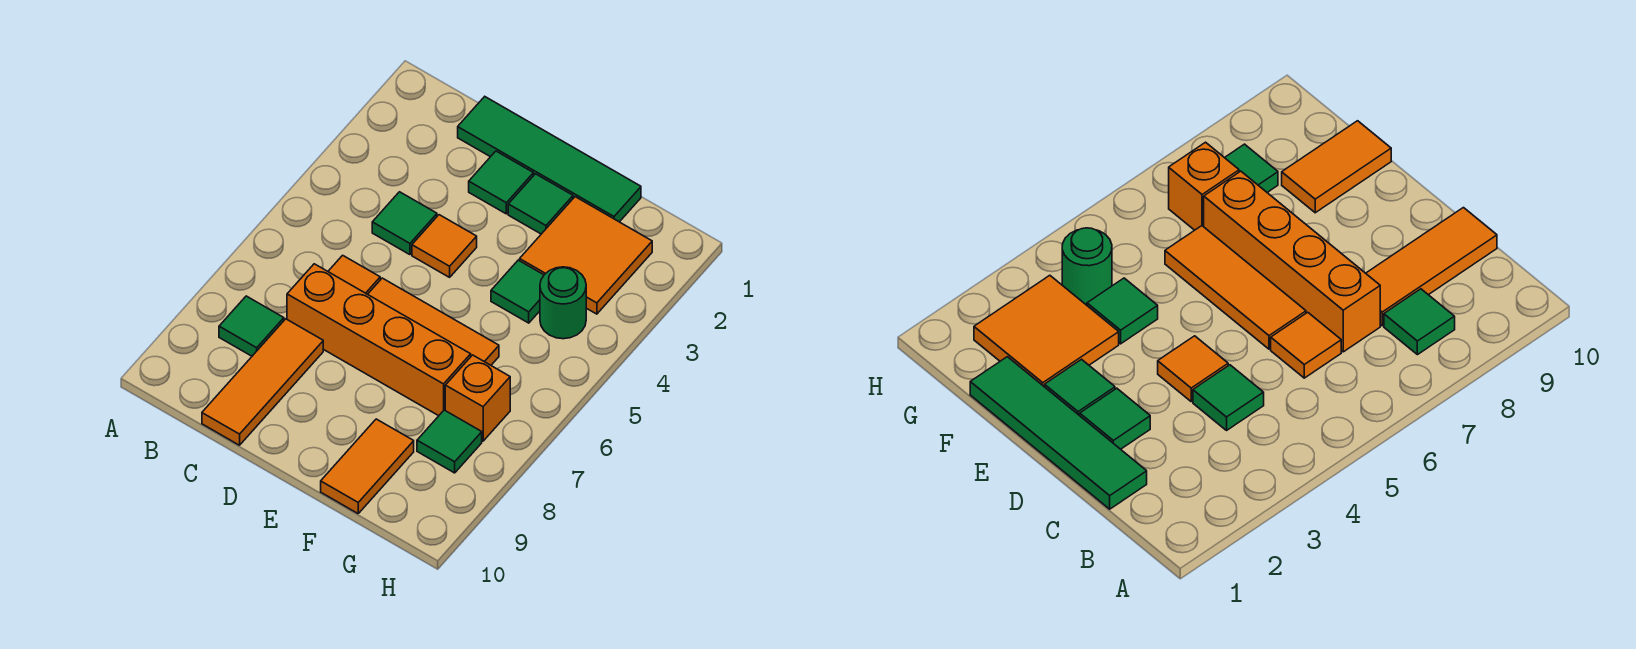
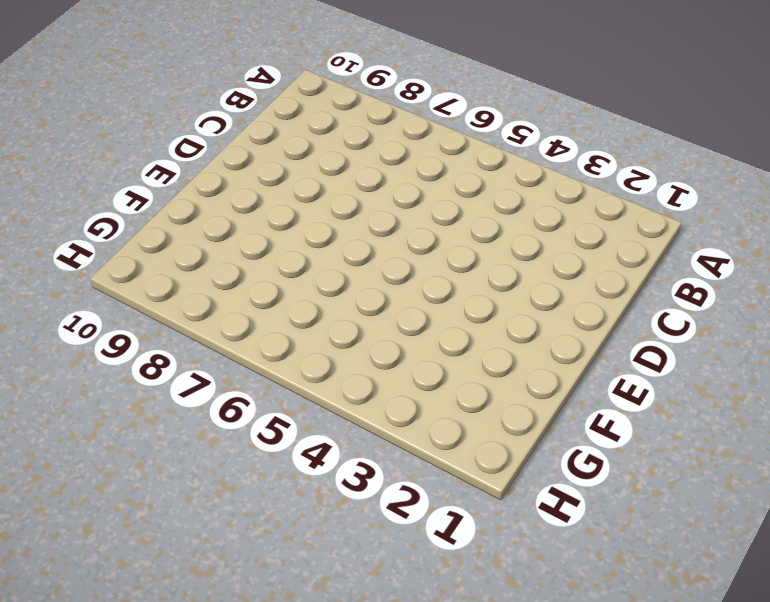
none -> green 1x1 tile [219,296,284,356]
none -> green 1x4 tile [458,97,641,222]
none -> green 1x1 tile [372,192,437,255]

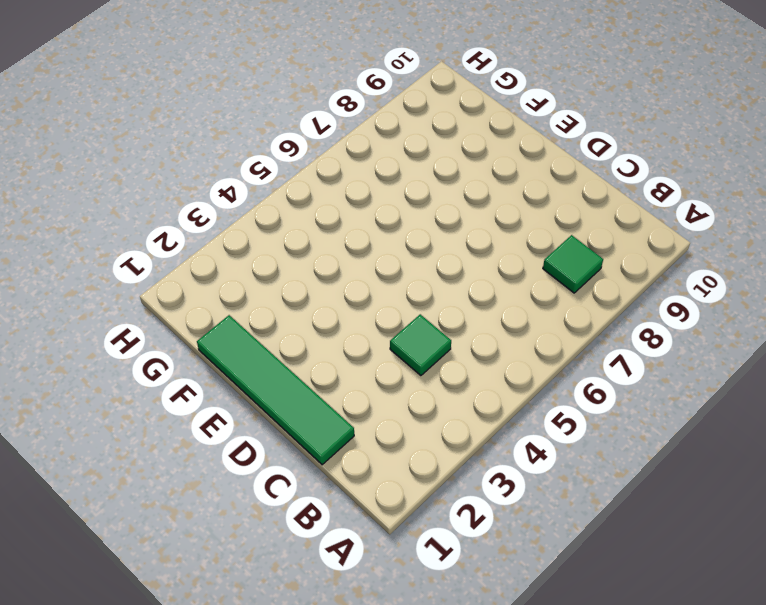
none -> orange 1x1 tile [328,255,380,294]
none -> orange 1x4 brick [287,264,471,416]
none -> orange 1x3 tile [202,319,323,445]

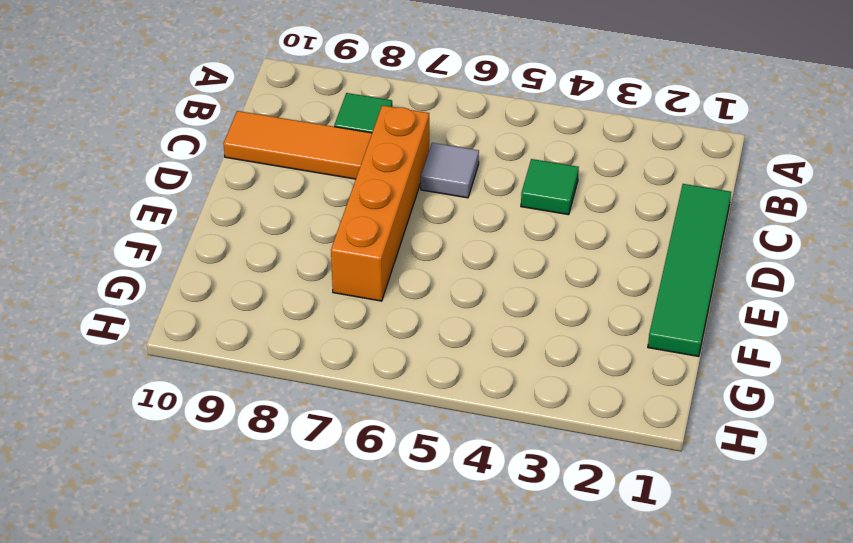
grey 1x1 tile [421,143,479,198] -> orange 1x1 tile [328,255,380,294]
none -> green 1x1 tile [469,151,534,214]
none -> orange 1x1 tile [412,215,477,277]
none -> orange 1x3 tile [368,278,499,365]

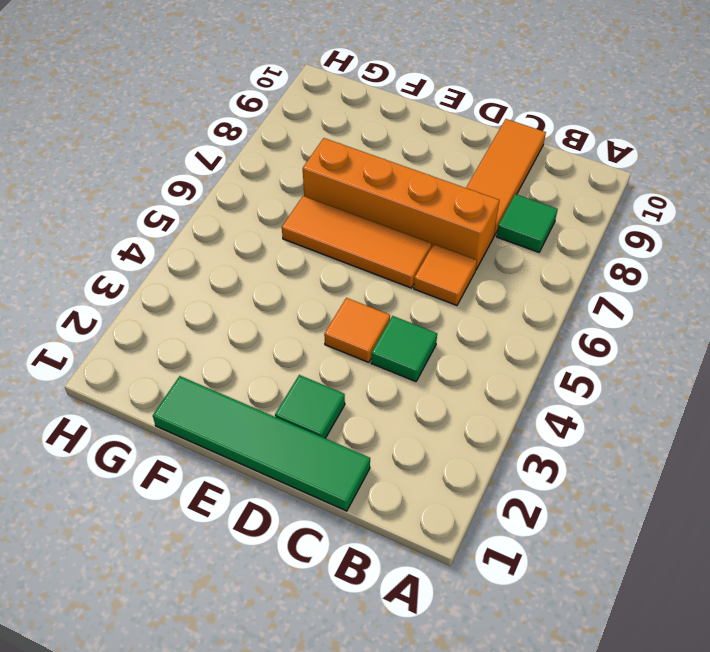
none -> green 1x1 tile [508,174,573,234]
none -> orange 2x2 tile [520,197,652,314]
none -> green 1x1 tile [491,260,544,323]

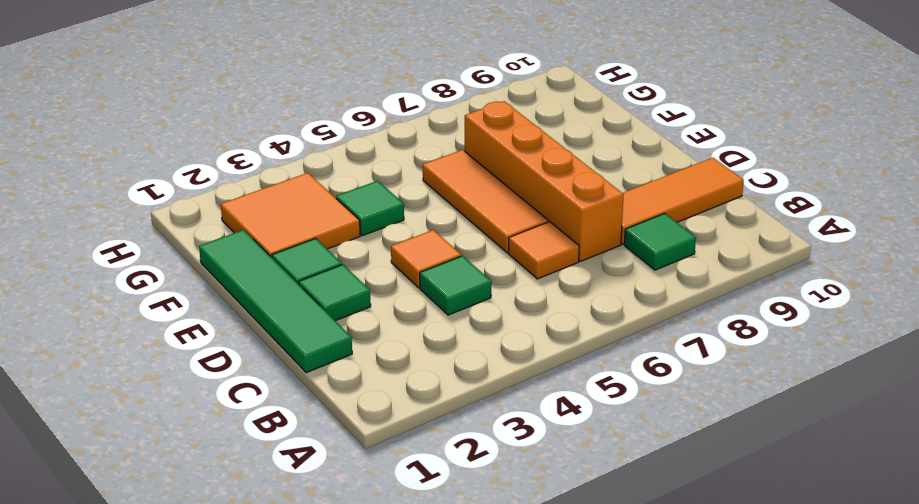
none -> orange 1x2 tile [321,419,414,513]
none -> green 1x1 round brick [540,267,586,339]
none -> orange 1x1 brick [445,355,510,441]

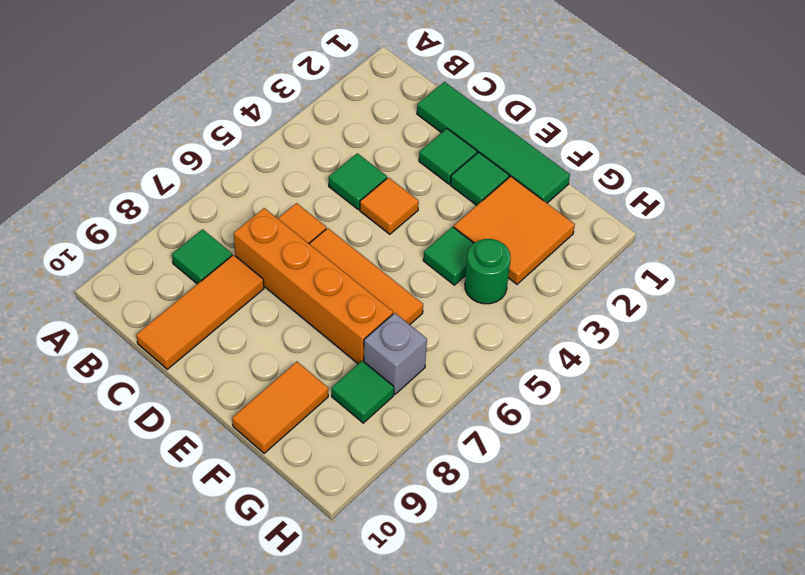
grey 1x1 brick [364,313,427,394] -> orange 1x1 brick [445,355,510,441]

